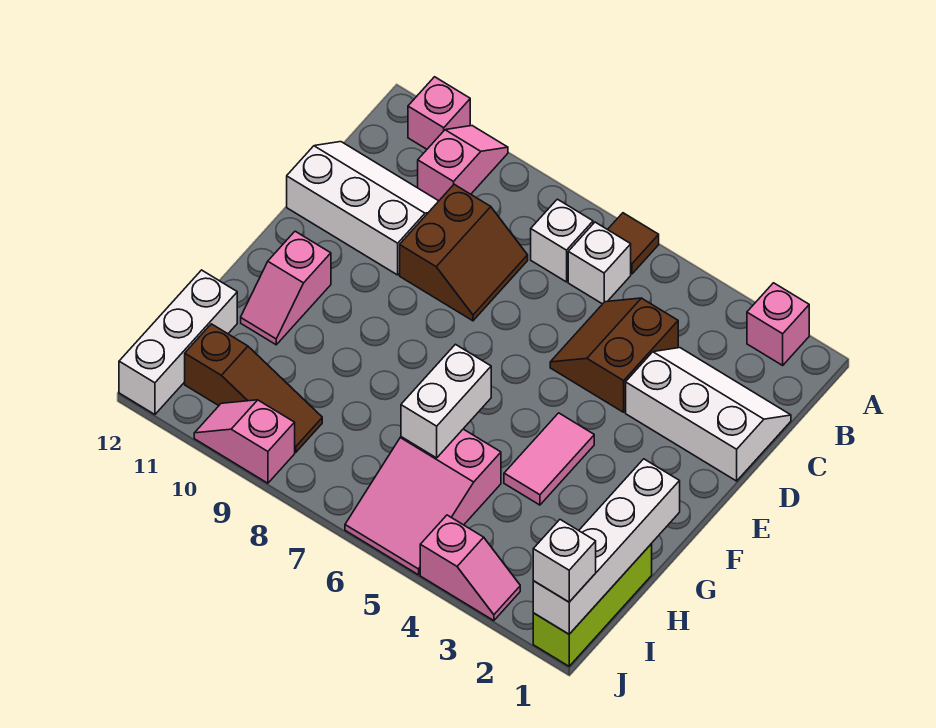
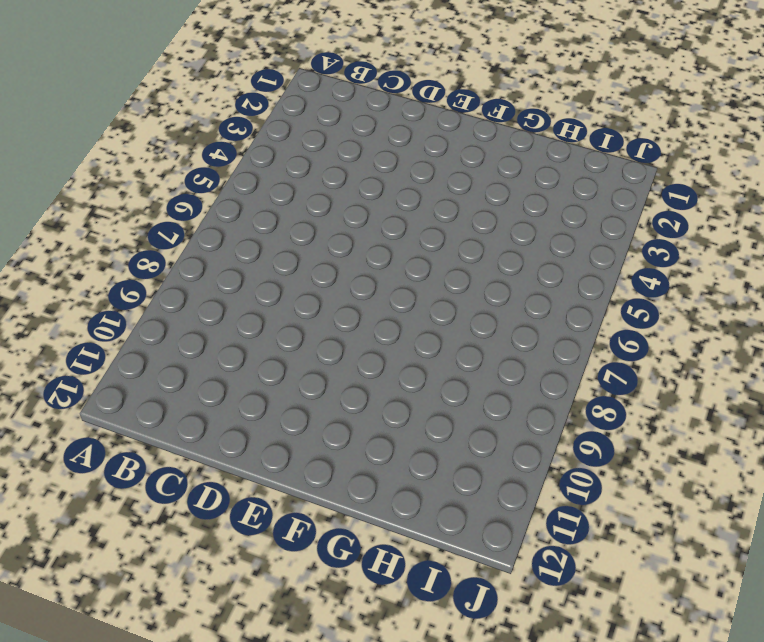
none -> pink 1x1 brick [747,283,809,365]
none -> brown 1x1 tile [608,213,659,274]
none -> pink 1x2 slope [418,126,508,201]

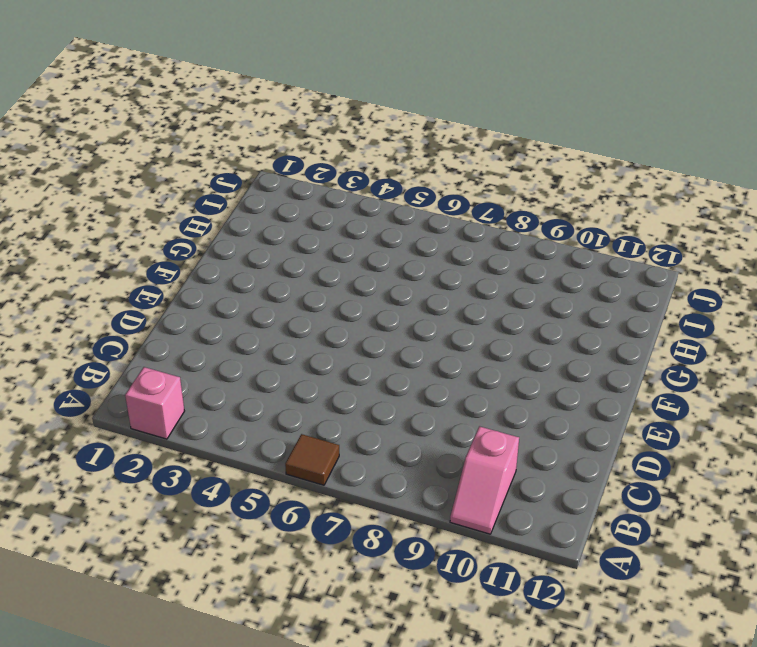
none -> pink 1x1 brick [408,77,470,149]
none -> white 1x1 brick [568,222,631,304]
none -> white 1x1 brick [531,199,593,282]

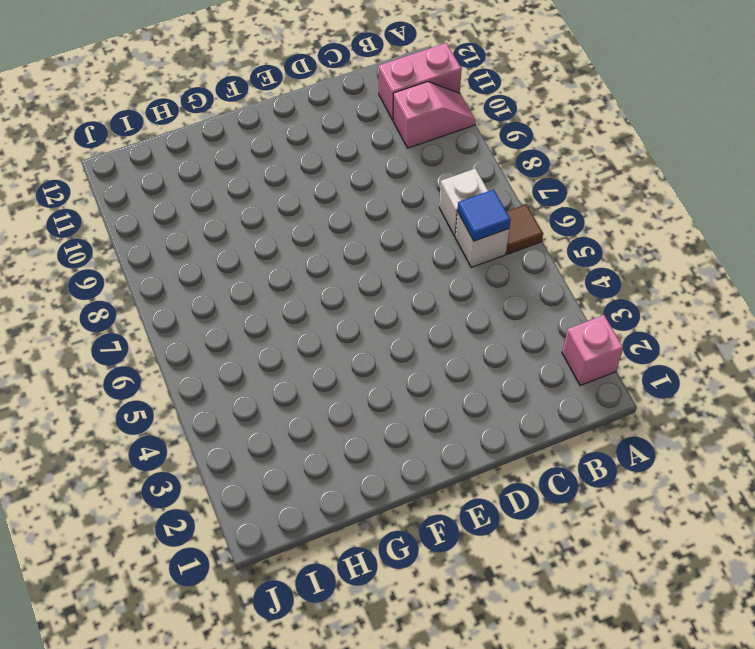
pink 1x2 brick [378,43,462,120] -> pink 1x1 brick [408,77,470,149]
blue 1x1 tile [457,189,511,241] -> none
none -> white 2x3 slope [626,348,791,481]
none -> brown 2x2 slope [550,298,678,412]
none -> brown 2x2 slope [400,184,528,321]

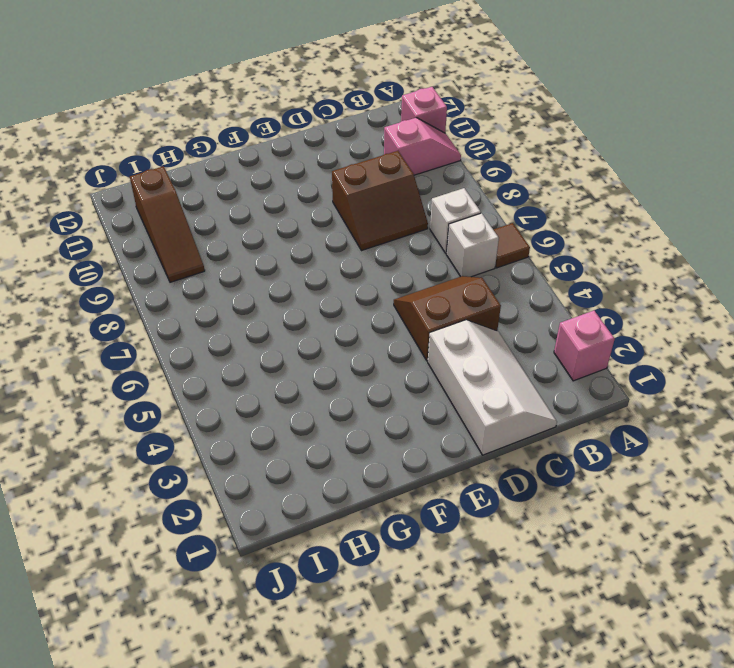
none -> white 2x3 slope [287,142,438,275]
none -> pink 1x2 tile [504,413,594,505]
none -> pink 1x2 slope [241,231,331,345]

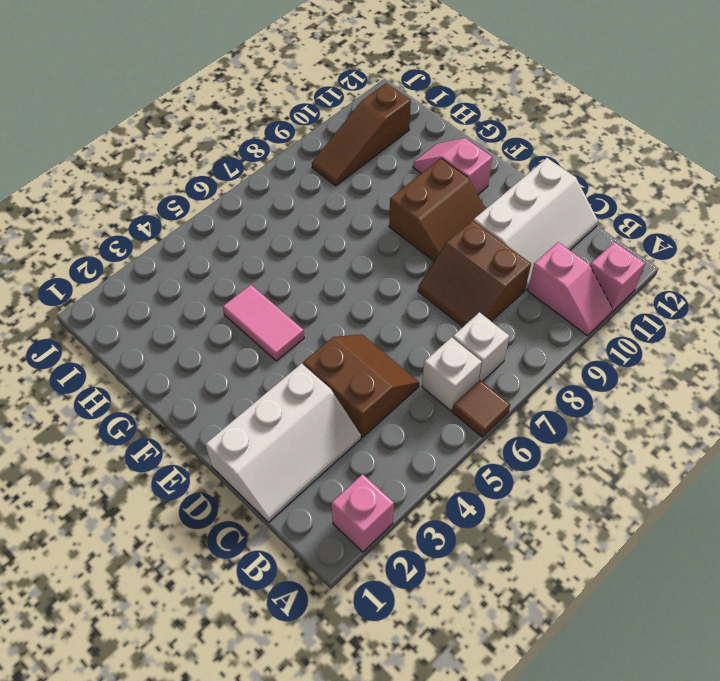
brown 2x2 slope [389,158,485,261] -> none
none -> lime 1x3 brick [533,544,652,666]
none -> pink 2x3 slope [345,429,501,575]
none -> white 1x3 brick [119,270,237,415]

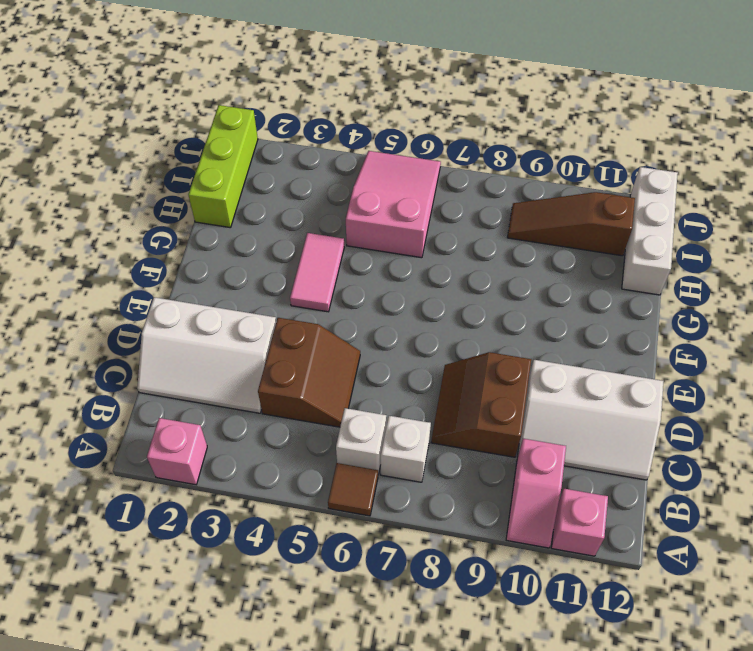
none -> pink 1x2 slope [241,231,331,345]
none -> pink 1x2 slope [420,515,520,621]
none -> pink 1x2 slope [194,400,295,483]

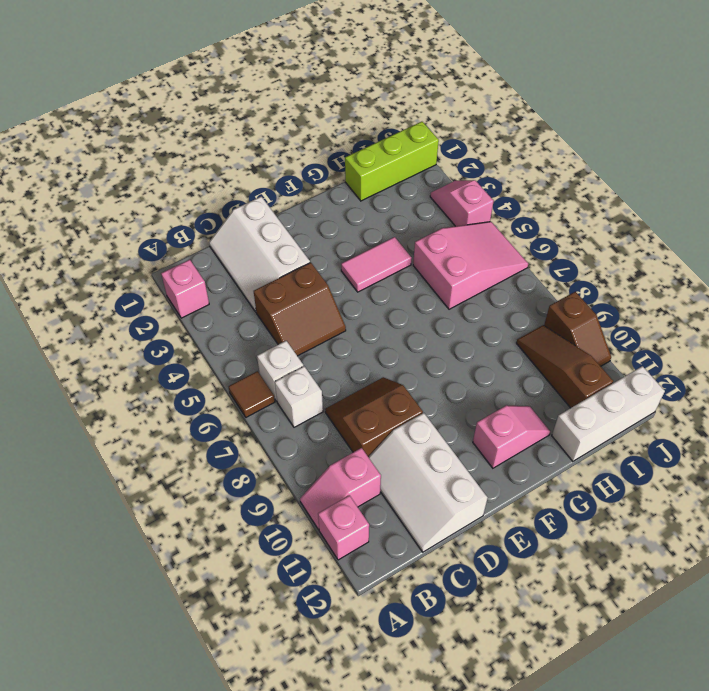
brown 1x2 slope [544,292,611,366] -> pink 1x2 slope [194,400,295,483]
none -> white 1x4 brick [533,459,680,634]
none -> white 1x2 brick [401,344,491,458]
none -> white 1x1 brick [533,520,596,602]

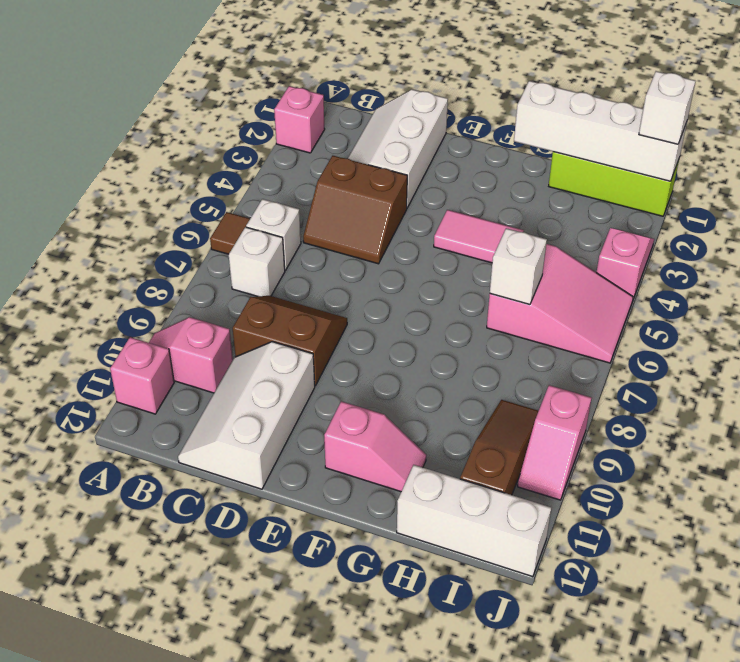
white 1x1 brick [490,228,547,304] -> white 1x2 brick [401,344,491,458]

